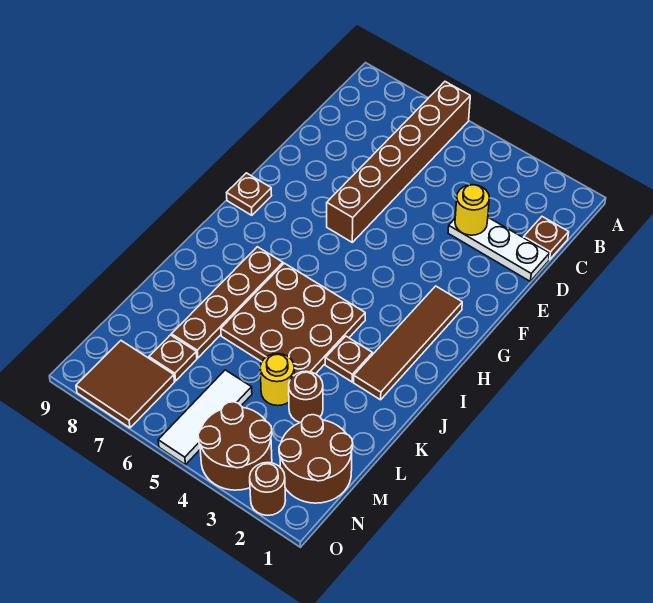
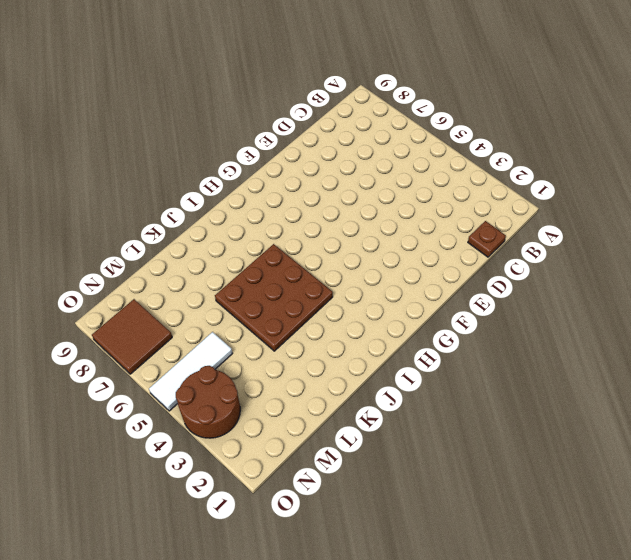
none -> brown 1x6 brick [327,82,470,242]
none -> white 1x3 plate [448,218,550,281]
none -> brown 1x4 tile [354,286,462,400]

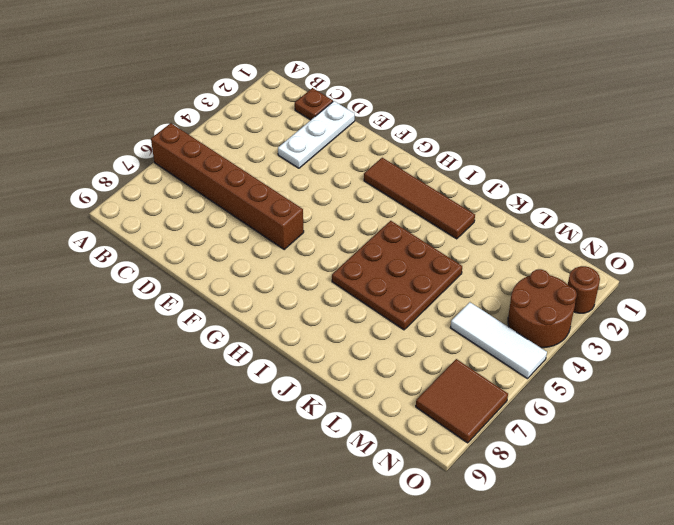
none -> brown 1x1 plate [227,173,272,215]
none -> brown 1x4 plate [172,247,283,358]
none -> brown 1x1 plate [325,336,372,382]

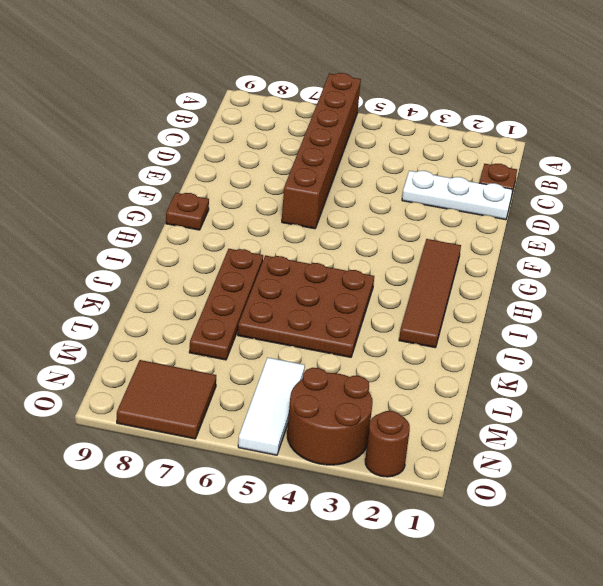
none -> brown 1x1 plate [325,336,372,382]
none -> brown 1x1 round brick [289,371,323,422]
none -> yellow 1x1 round brick [260,354,295,406]

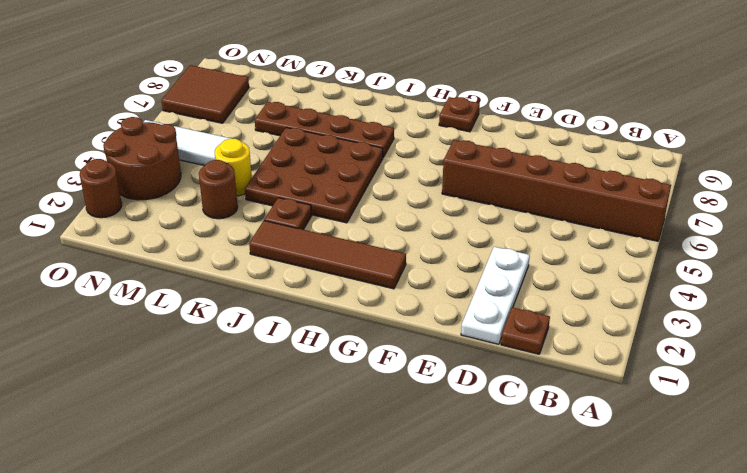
none -> brown 2x2 round brick [279,415,353,503]
none -> brown 1x1 plate [149,335,197,381]
none -> yellow 1x1 round brick [455,185,489,235]

